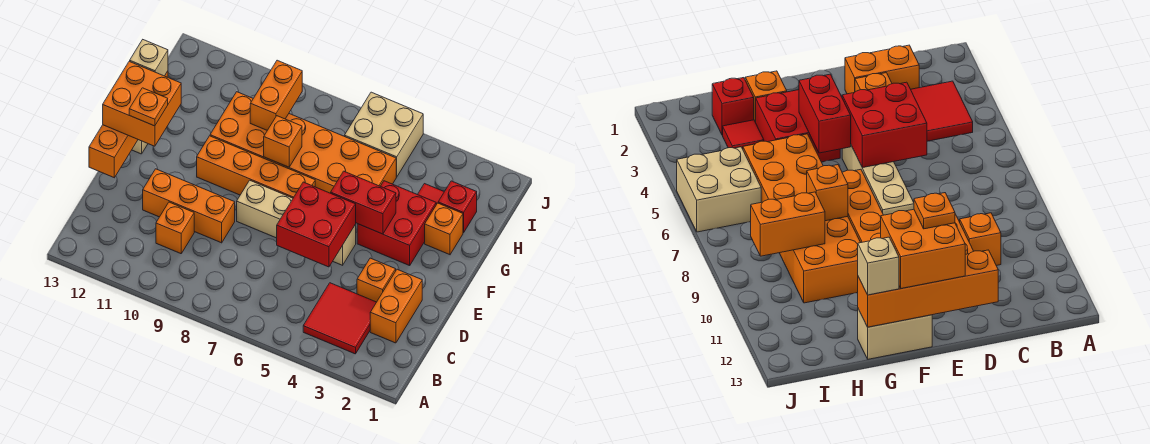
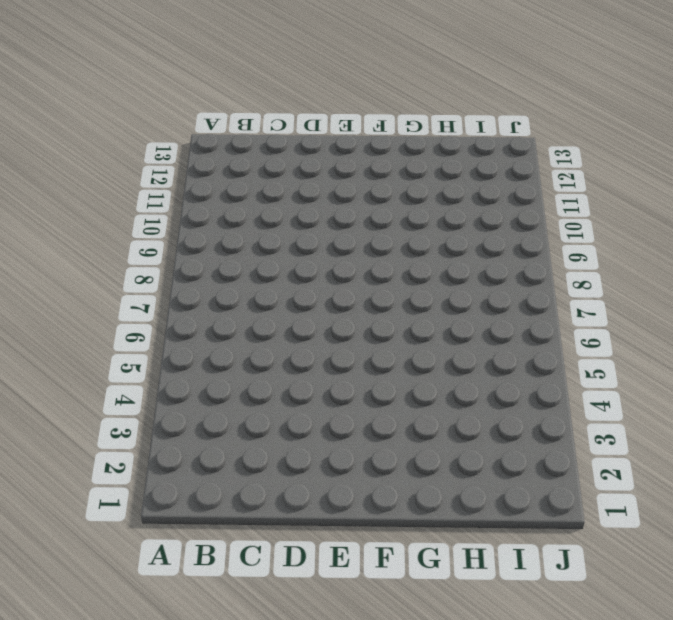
none -> red 2x2 tile [303,283,376,354]
none -> orange 1x2 brick [370,269,422,343]
none -> orange 1x1 brick [156,202,194,254]

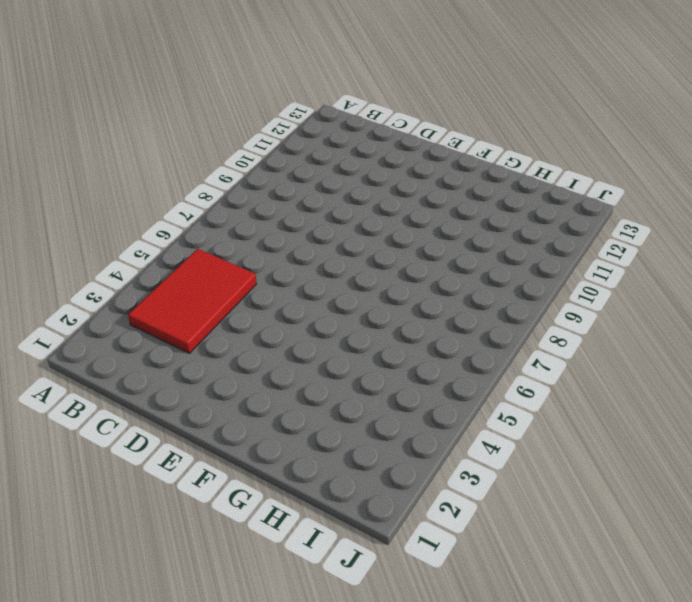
red 2x3 tile [128,249,257,353] -> red 2x2 tile [303,283,376,354]
none -> orange 1x2 brick [370,269,422,343]
none -> orange 1x1 brick [156,202,194,254]
none -> orange 1x1 brick [357,258,396,302]

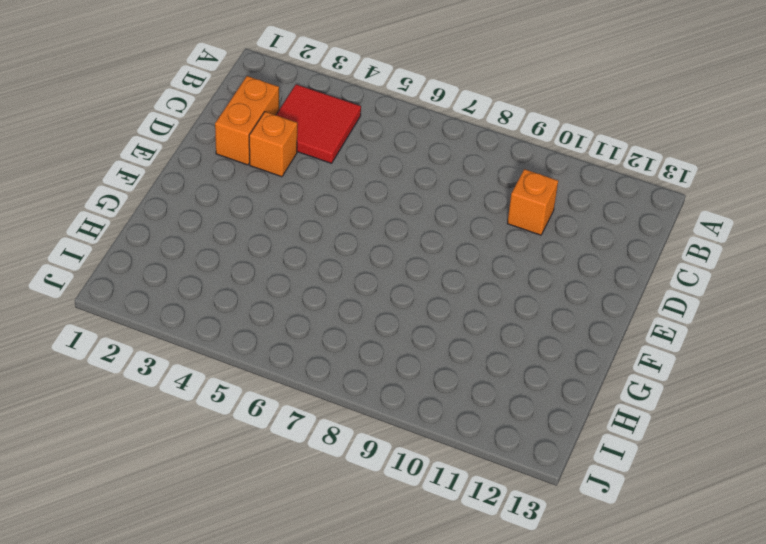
none -> orange 1x3 brick [143,169,235,243]
none -> tan 1x4 brick [237,180,356,265]
none -> red 2x2 brick [357,181,436,266]

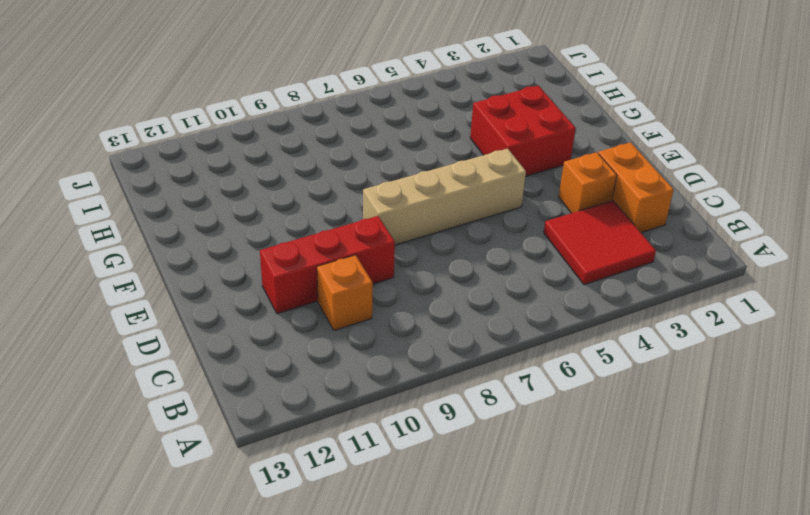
red 1x3 brick [260,216,395,314] -> orange 1x3 brick [143,169,235,243]
none -> orange 1x4 brick [197,136,315,198]
none -> tan 1x2 brick [858,309,932,359]
none -> orange 1x1 brick [425,203,463,255]

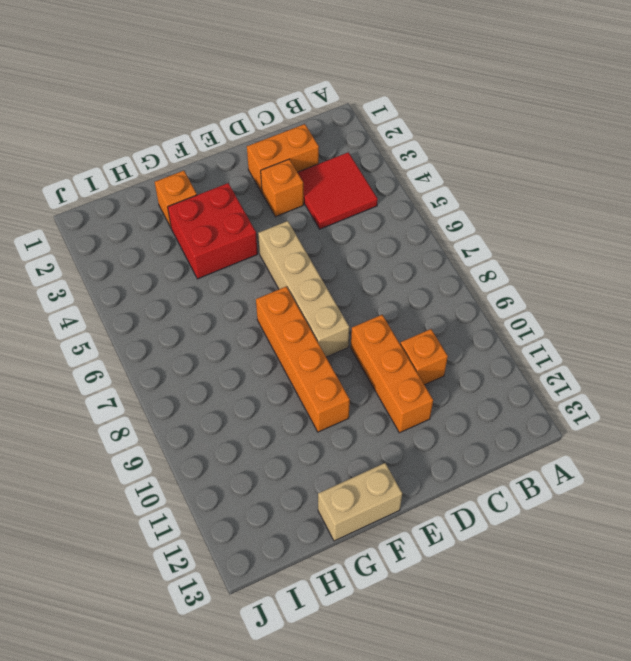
none -> orange 2x6 brick [210,92,396,193]
none -> red 1x1 brick [438,181,477,233]
none -> red 1x1 tile [417,184,444,204]

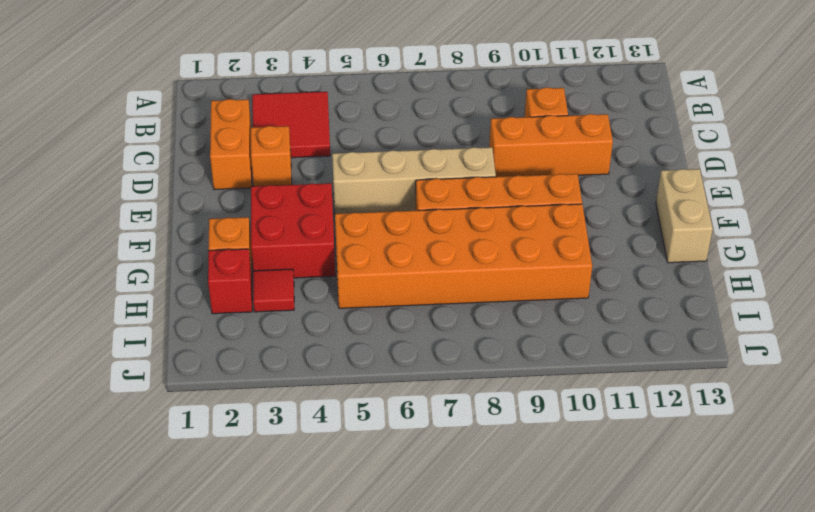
none -> tan 2x2 brick [344,92,423,177]
none -> red 2x2 brick [277,182,356,267]
none -> orange 1x4 brick [89,71,168,178]

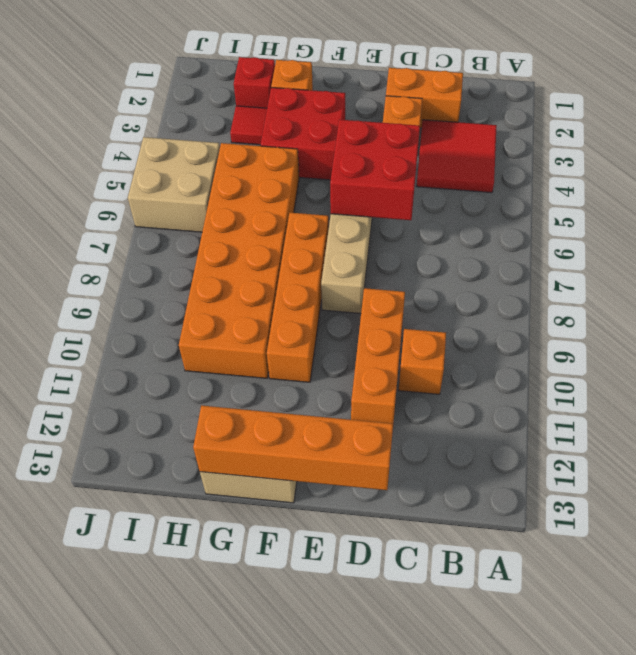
none -> red 1x2 brick [331,171,396,234]
none -> orange 1x1 brick [264,116,302,167]
none -> orange 1x2 brick [250,60,302,130]

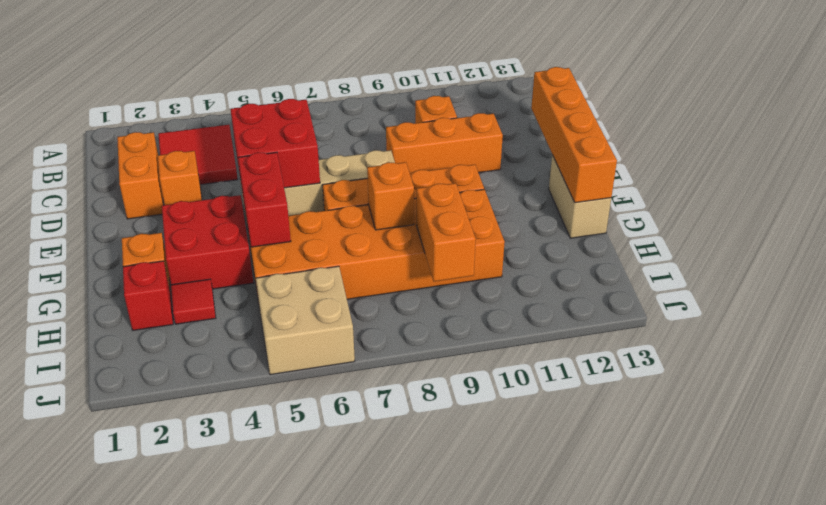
red 1x2 brick [238,152,291,247] -> red 1x2 brick turned to [331,171,396,234]
none -> orange 2x2 brick [103,61,181,146]
none -> tan 1x1 brick [130,40,168,76]
none -> orange 1x1 plate [129,88,168,126]

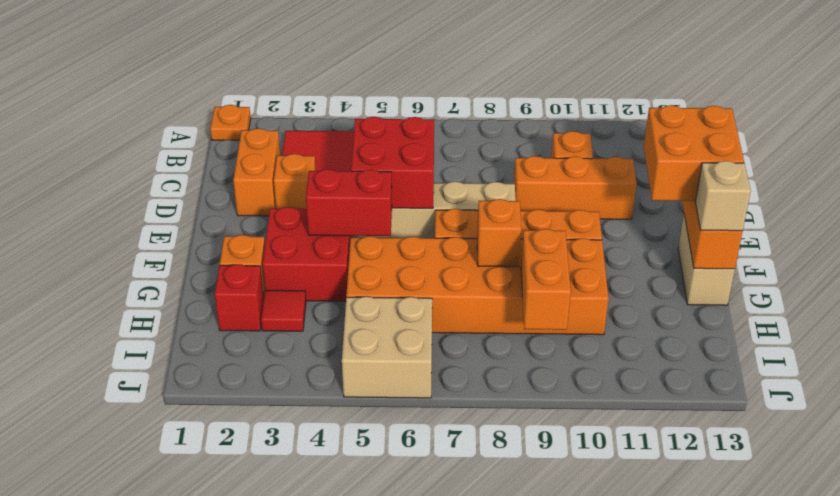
orange 1x1 plate [210,105,251,140] -> orange 1x1 plate moved to [129,88,168,126]

